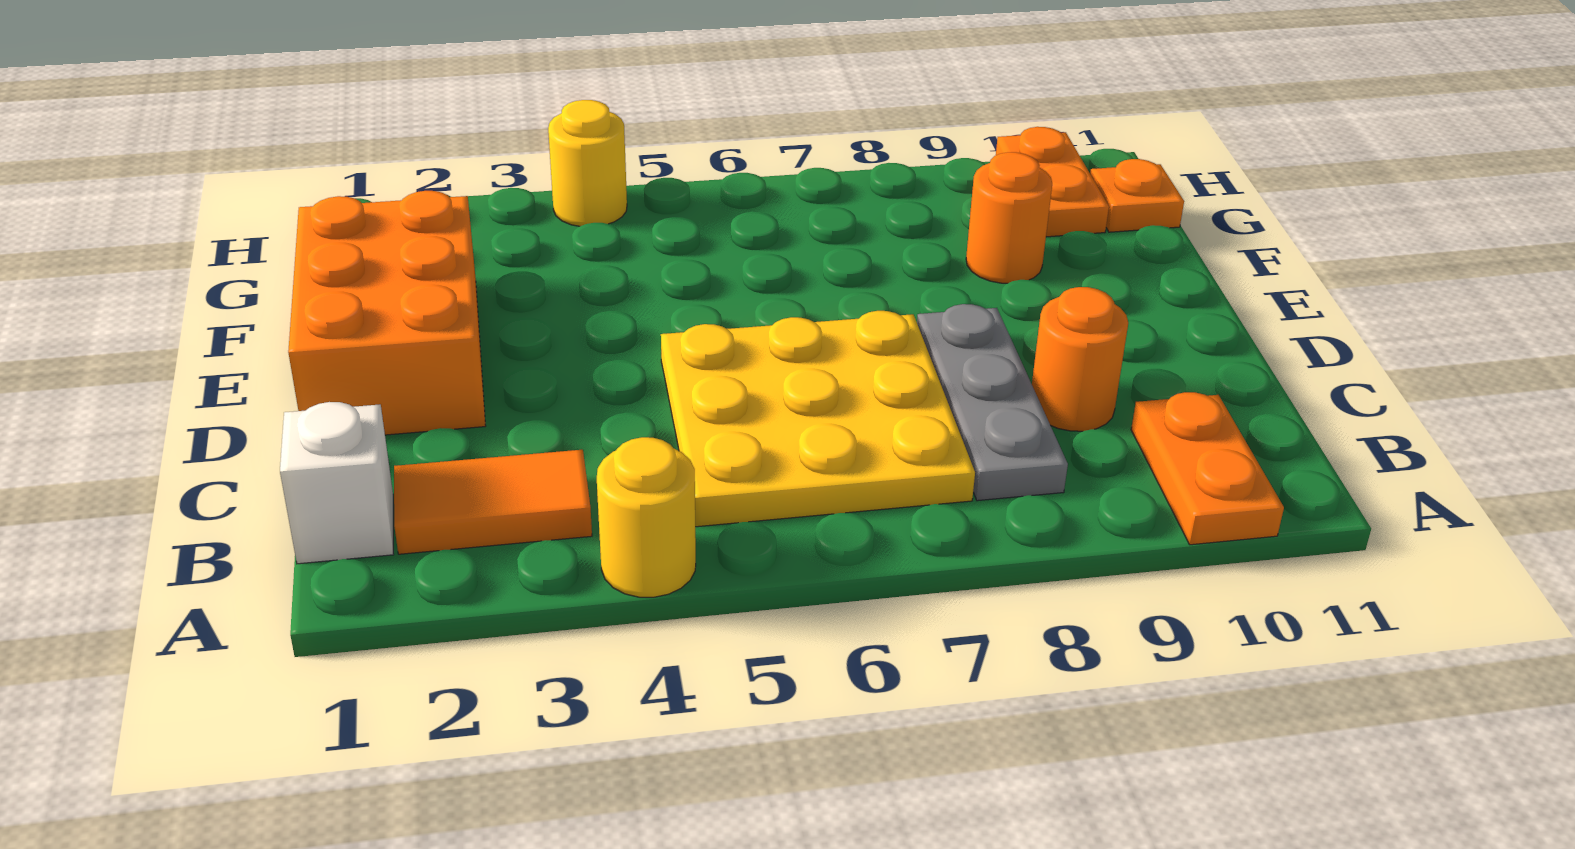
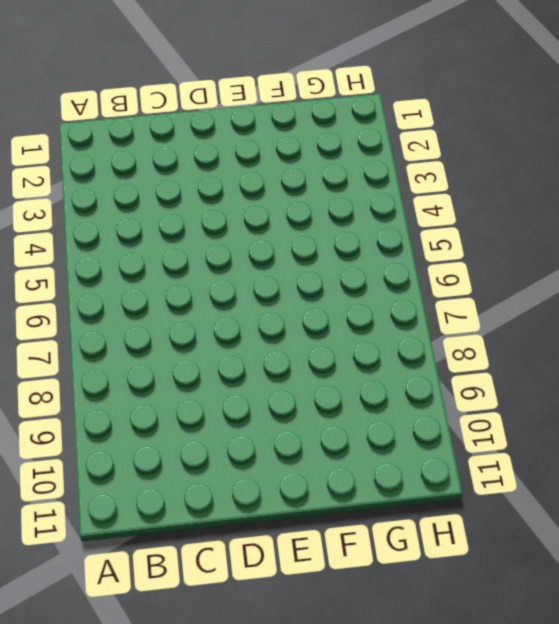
none -> yellow 1x1 round brick [597,437,696,597]
none -> orange 1x2 plate [1131,392,1284,545]
none -> white 1x1 brick [280,402,394,564]

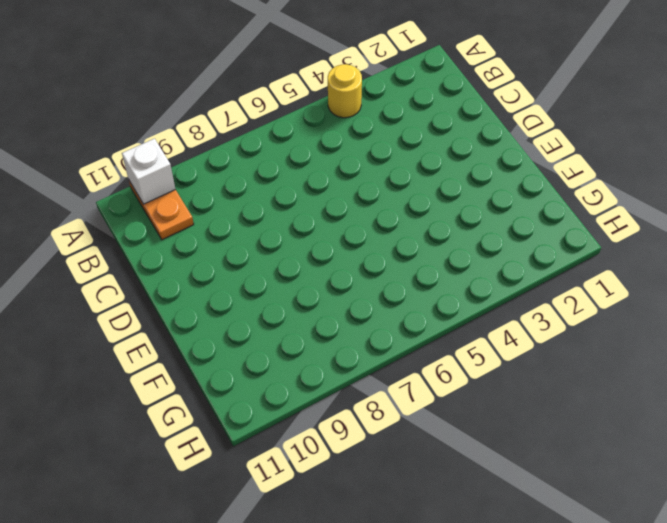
white 1x1 brick [122,139,176,204] -> white 1x1 brick moved to [280,402,394,564]
none -> orange 1x2 tile [394,450,592,554]
none -> yellow 3x3 plate [661,311,975,527]
none -> grey 1x3 plate [917,304,1068,501]

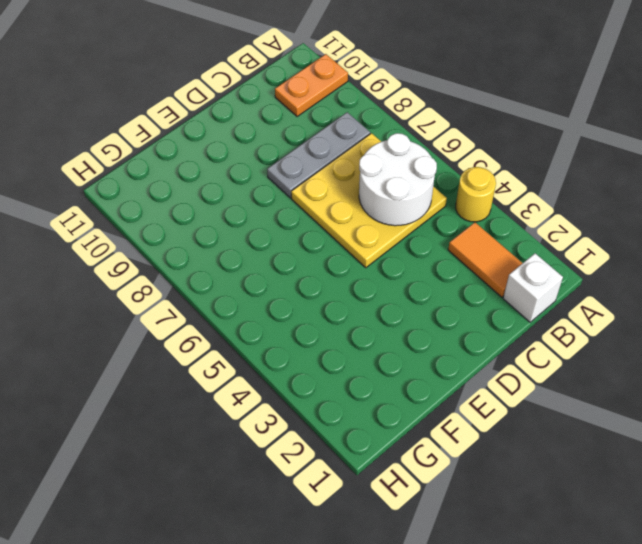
white 2x2 round brick [359,133,437,226] -> none
none -> orange 1x1 round brick [1032,287,1128,431]
none -> orange 2x3 brick [288,191,485,435]
none -> orange 1x1 round brick [966,152,1052,283]

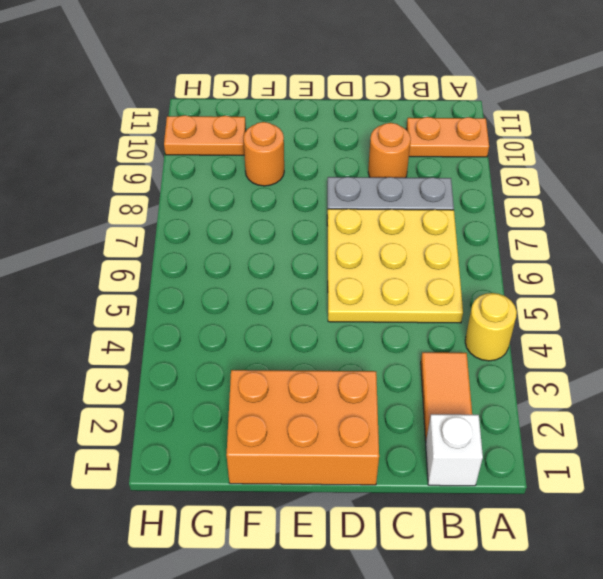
none -> orange 1x1 plate [1090,159,1184,232]
none -> yellow 1x1 round brick [548,100,627,226]

